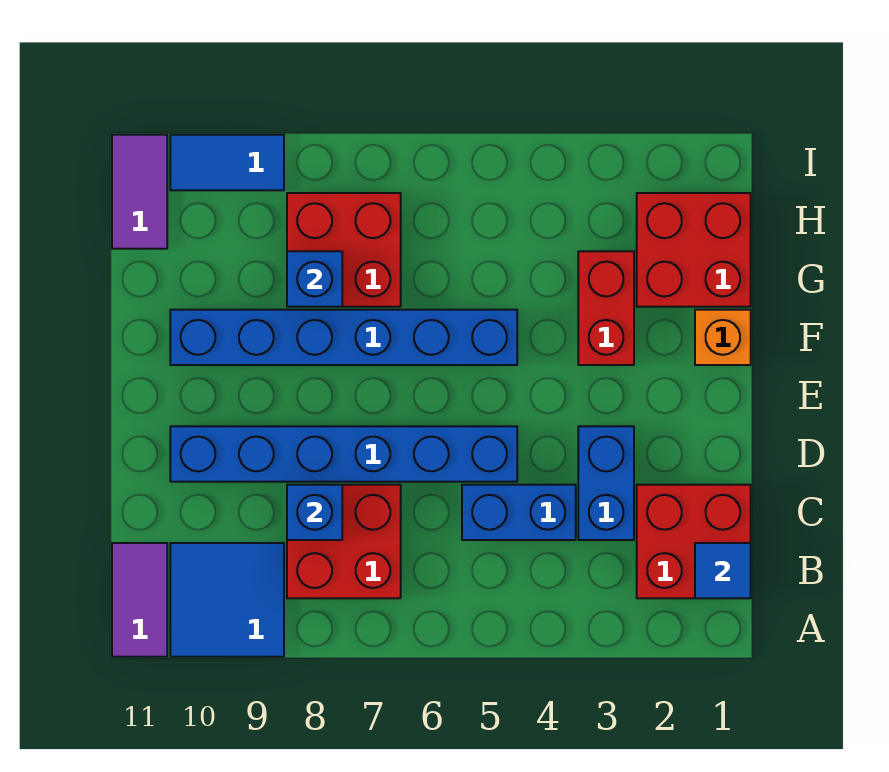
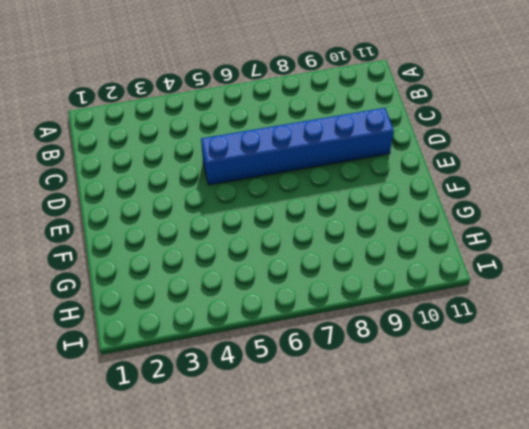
none -> blue 2x2 tile [170,543,284,657]
none -> purple 1x2 tile [112,543,167,657]
none -> red 2x2 brick [637,485,751,598]

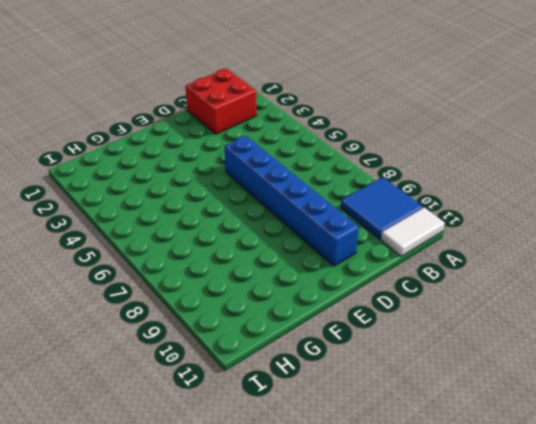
white 1x2 tile [381,208,445,256] -> purple 1x2 tile [112,543,167,657]
none -> red 2x2 brick [287,485,401,598]
none -> blue 1x2 brick [578,426,634,540]
none -> blue 1x2 brick [462,485,576,540]

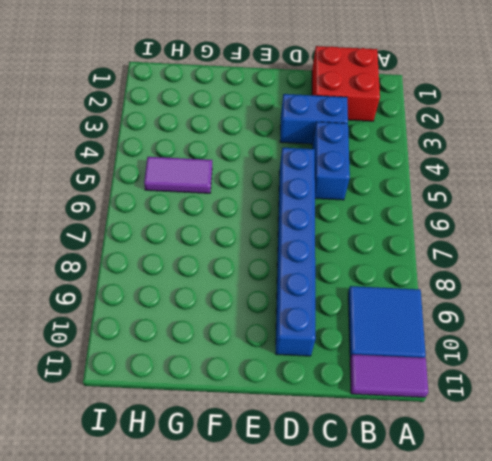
purple 1x2 tile [144,157,212,193] -> purple 1x2 tile moved to [112,135,167,249]
none -> red 2x2 brick [287,485,401,598]
none -> orange 1x1 brick [695,310,751,365]
none -> red 1x2 brick [578,251,634,365]

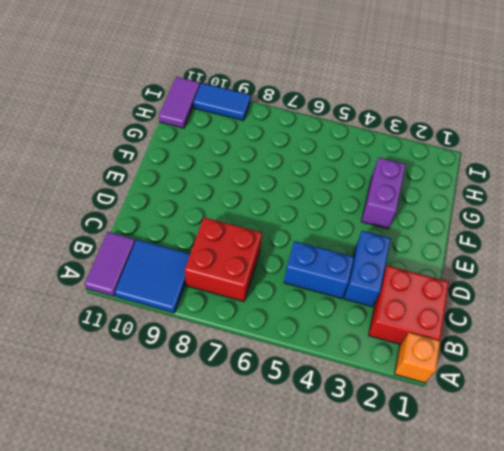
orange 1x1 brick [395,332,440,383] -> orange 1x1 brick moved to [695,310,751,365]
purple 1x2 brick [361,158,406,229] -> red 1x2 brick [578,251,634,365]
none -> blue 1x6 brick [170,426,517,482]
none -> blue 1x6 brick [170,310,517,365]
none -> red 2x2 brick [637,193,751,307]

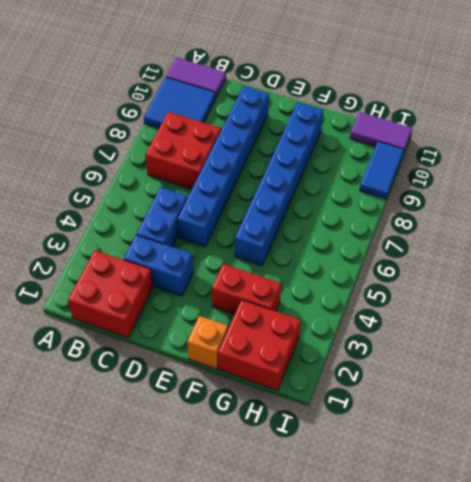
none -> red 2x2 brick [287,193,401,307]
none -> blue 1x1 tile [695,543,751,598]
none -> blue 1x1 brick [287,485,342,540]

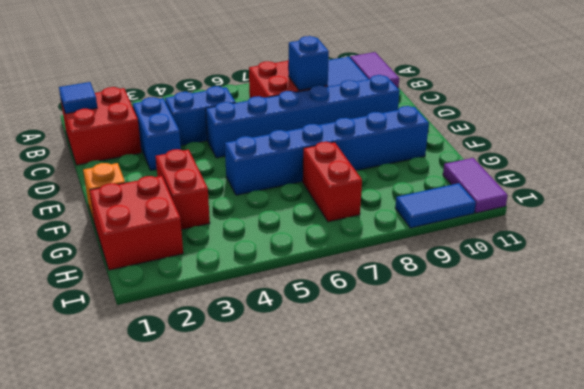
red 1x2 brick [303,142,362,222] -> red 2x2 brick [287,193,401,307]
none -> blue 1x1 brick [287,251,342,307]

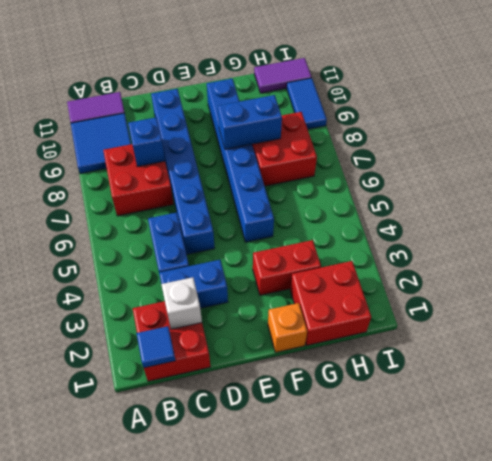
white 1x1 brick [161,277,202,329] -> none
blue 1x2 brick [218,95,282,149] -> blue 1x1 brick [287,251,342,307]

